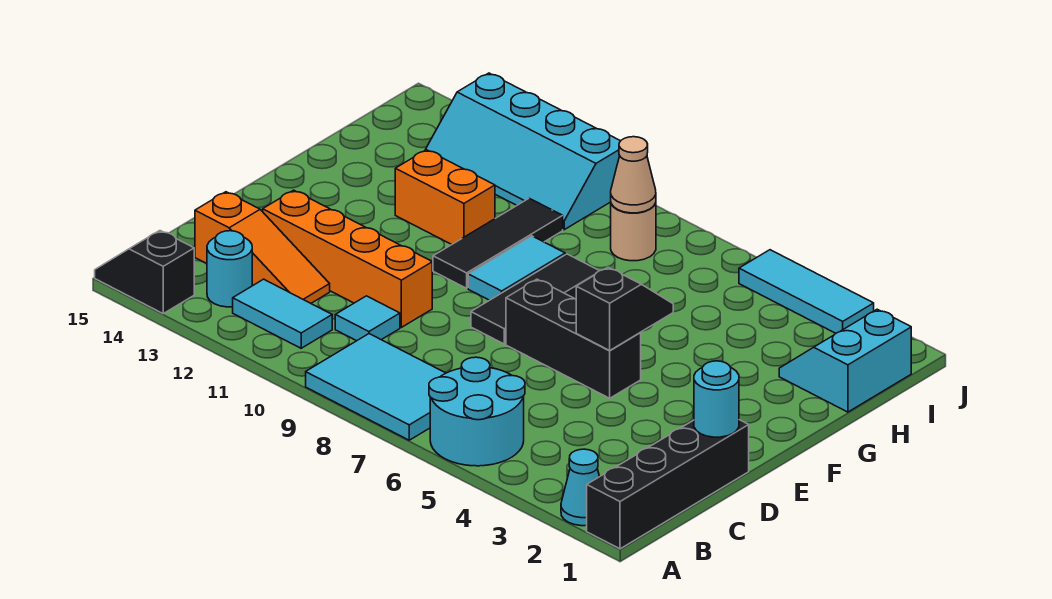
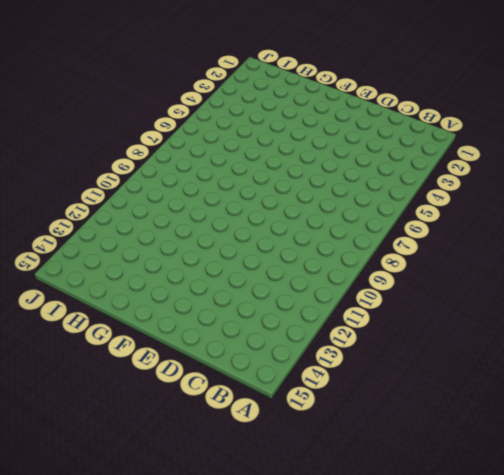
none -> black 1x4 brick [587,420,749,549]
none -> cyan 1x1 cone [561,449,600,526]
none -> cyan 2x2 round brick [429,357,525,466]

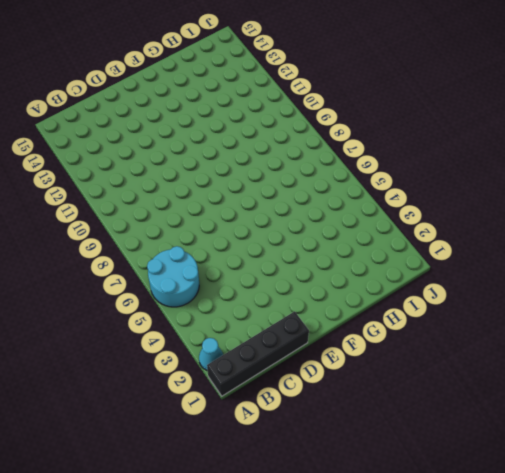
none -> cyan 2x3 tile [306,334,446,440]
none -> black 1x2 slope [95,231,194,313]
none -> cyan 1x2 tile [233,279,332,348]

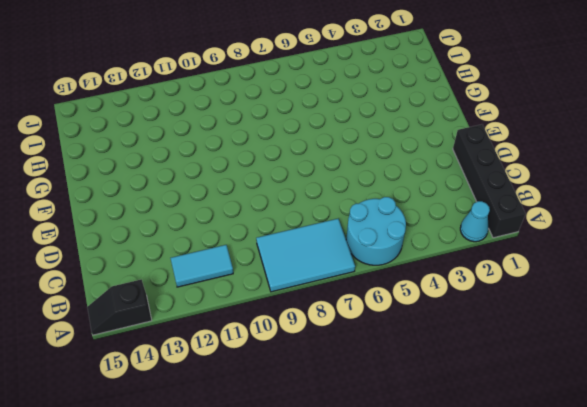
none -> cyan 1x1 round brick [207,231,252,307]
none -> cyan 1x1 tile [335,296,400,341]
none -> orange 1x3 slope [195,192,330,303]

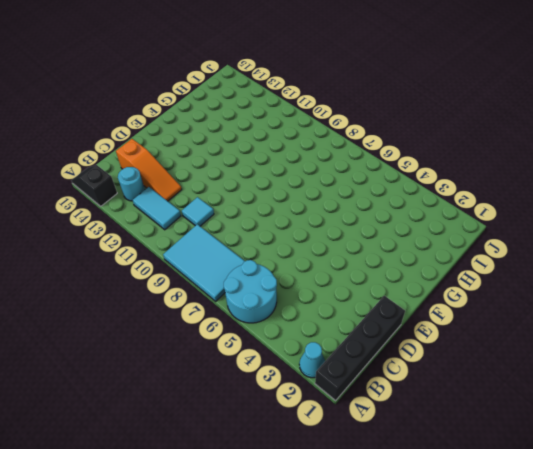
none -> orange 1x4 brick [263,190,432,327]
none -> black 1x3 brick [506,279,641,398]
none -> black 1x3 tile [471,254,599,344]

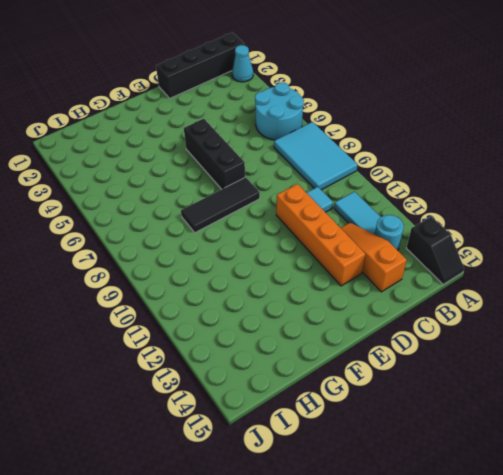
none -> cyan 1x2 tile [468,236,565,300]
none -> black 1x3 tile [433,198,563,288]
none -> orange 1x2 brick [395,150,495,245]

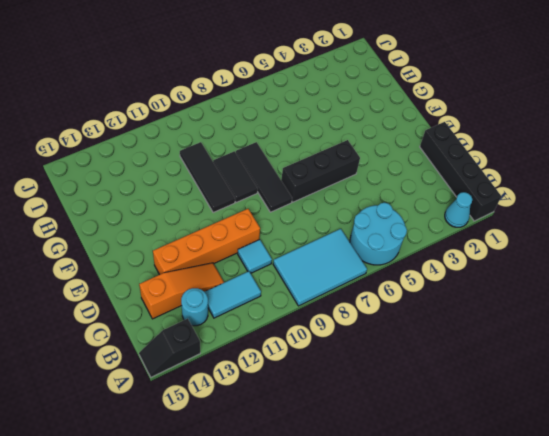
black 1x2 tile [213,151,258,202] -> cyan 1x2 tile [468,236,565,300]
none -> orange 1x2 brick [395,150,495,245]
none -> cyan 2x2 slope [779,309,911,412]
none -> tan 1x1 round brick [611,203,656,261]

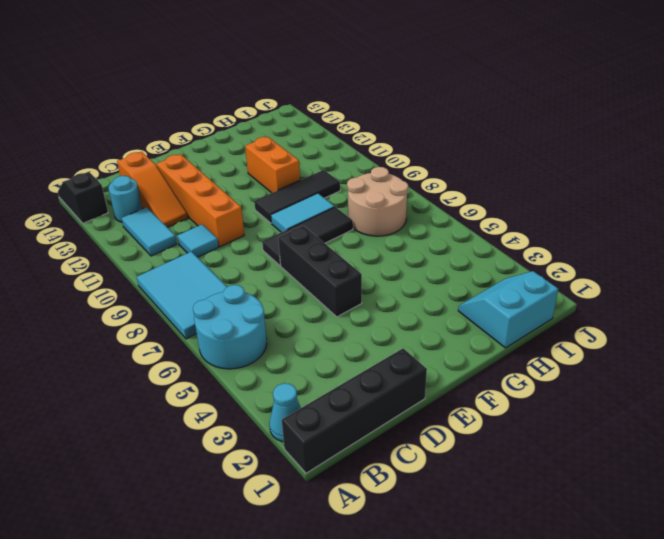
tan 2x2 round brick [347,167,408,236] -> tan 1x1 round brick [611,203,656,261]
none -> cyan 2x4 slope [425,73,620,230]
none -> cyan 1x3 tile [739,250,874,333]
none -> cyan 1x1 round brick [694,361,739,437]

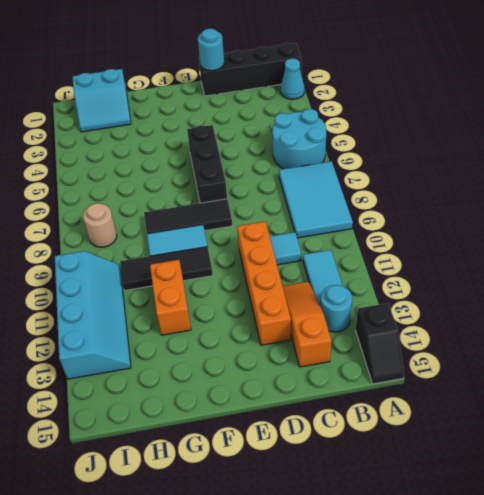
none -> cyan 1x3 tile [739,250,874,333]
none -> black 1x2 slope [576,267,673,350]
none -> tan 1x1 cone [611,137,656,213]

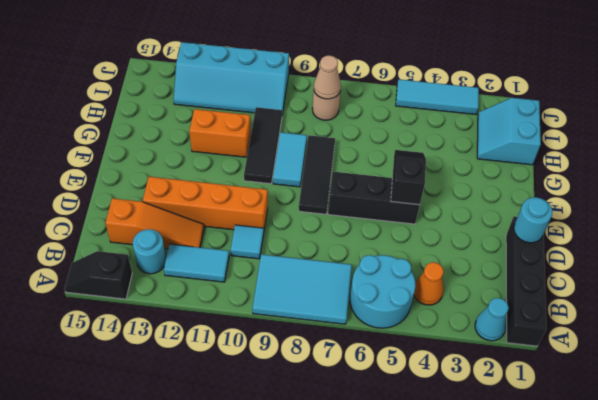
orange 1x1 cone [414,262,444,305] -> none

